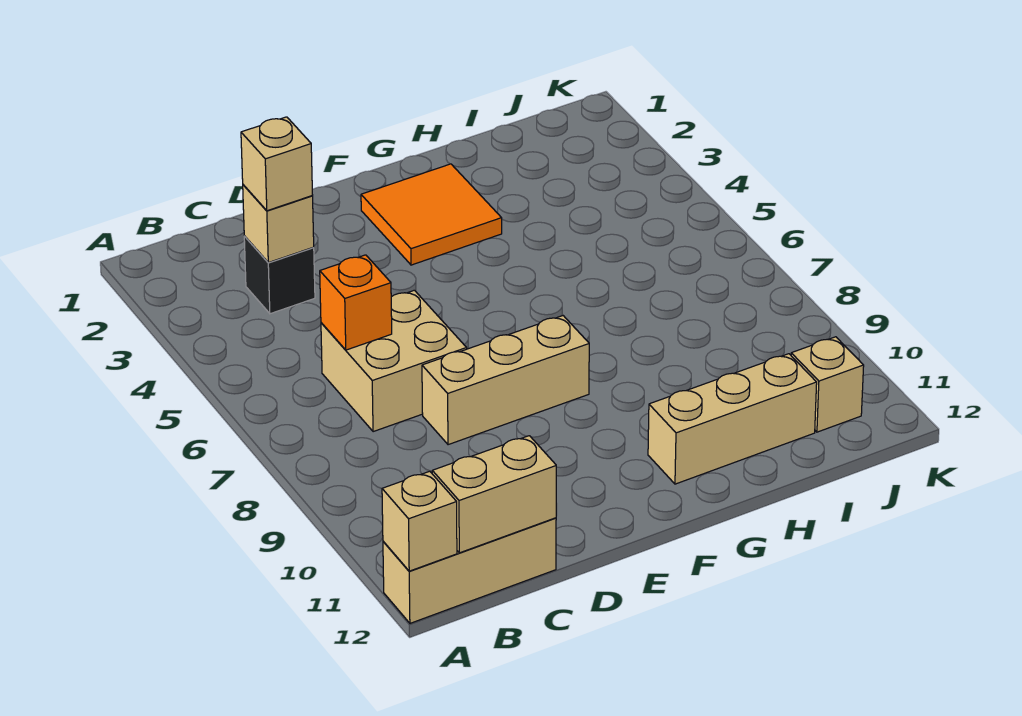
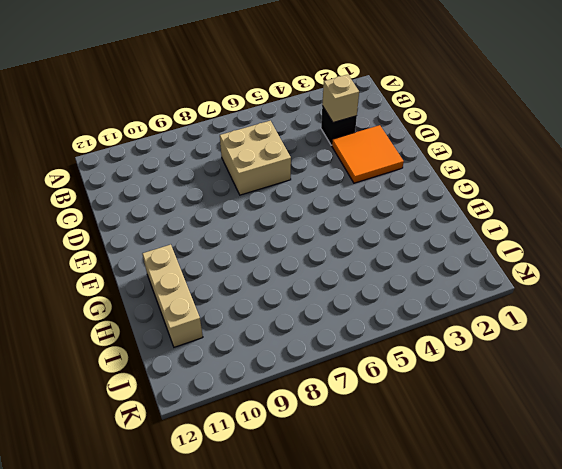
orange 2x2 tile [332,125,404,183] -> orange 2x2 tile moved to [361,164,502,265]
none -> tan 1x3 brick [383,518,556,623]
none -> tan 1x3 brick [422,316,589,445]
none -> tan 1x1 brick [791,337,864,432]

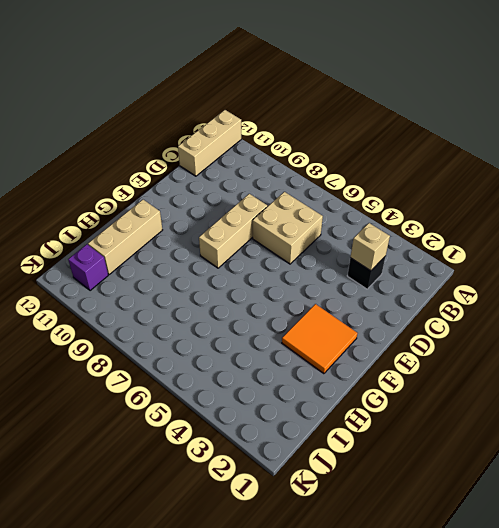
purple 1x1 brick [68,244,108,291] -> tan 1x1 brick [791,337,864,432]
none -> tan 1x1 brick [382,471,457,571]
none -> tan 1x2 brick [432,436,556,553]
none -> orange 1x1 brick [320,255,392,350]

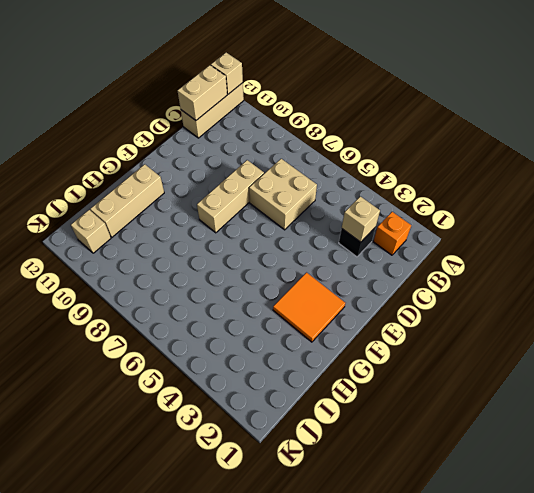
orange 1x1 brick [373,212,411,255] -> orange 1x1 brick moved to [320,255,392,350]
none -> tan 1x1 brick [241,117,312,211]

